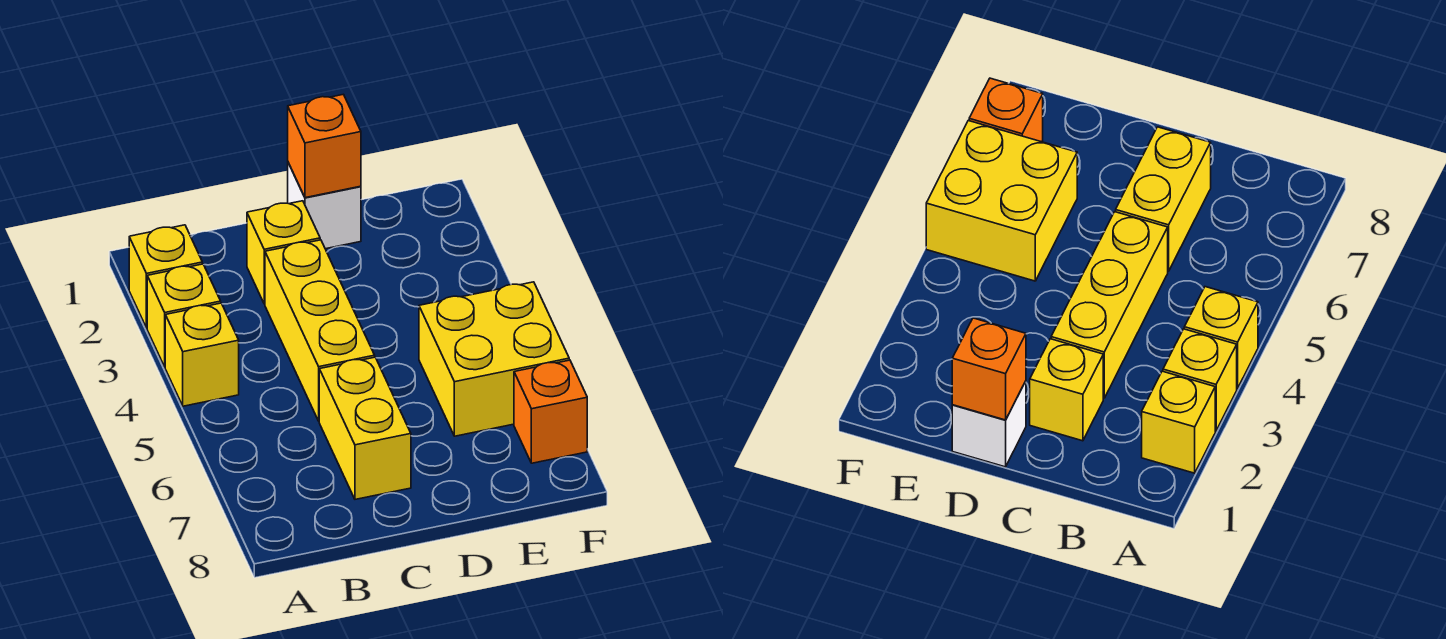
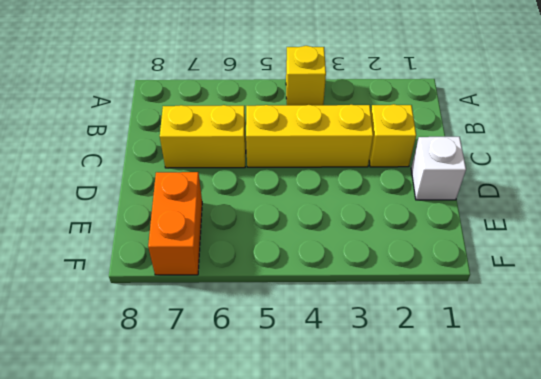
orange 1x2 brick [148,172,202,275] -> orange 1x1 brick [514,360,587,463]
none -> yellow 1x1 brick [129,225,202,328]
none -> yellow 1x1 brick [147,264,221,367]

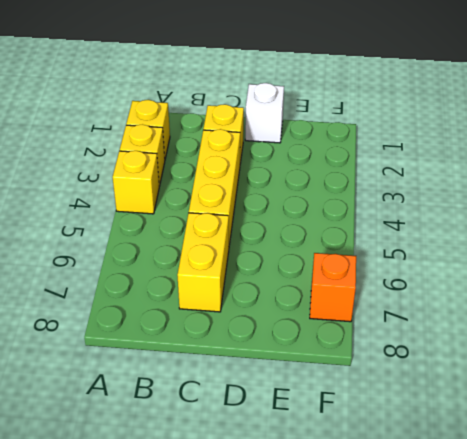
none -> yellow 2x2 brick [419,282,569,436]
none -> orange 1x1 brick [288,94,361,198]

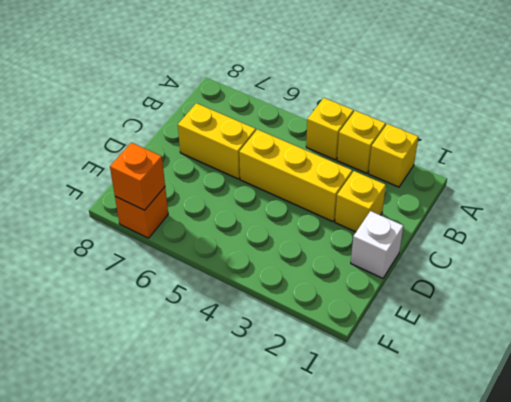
orange 1x1 brick [110,142,165,210] -> orange 1x1 brick moved to [288,94,361,198]
none -> yellow 2x2 brick [419,282,569,436]

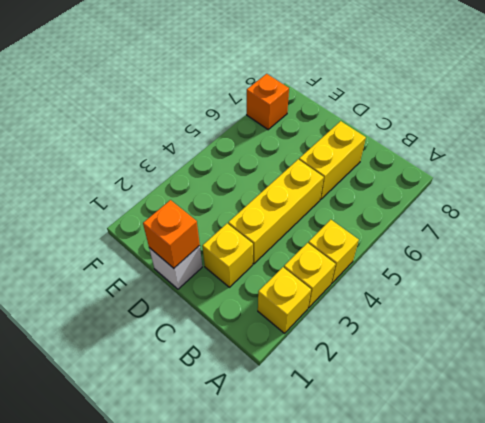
none -> yellow 2x2 brick [419,282,569,436]

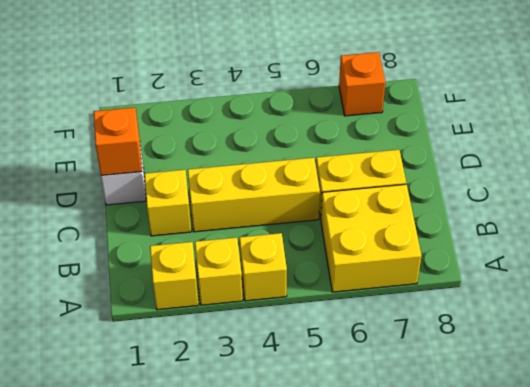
yellow 2x2 brick [321,184,421,292] -> yellow 2x2 brick moved to [419,282,569,436]

